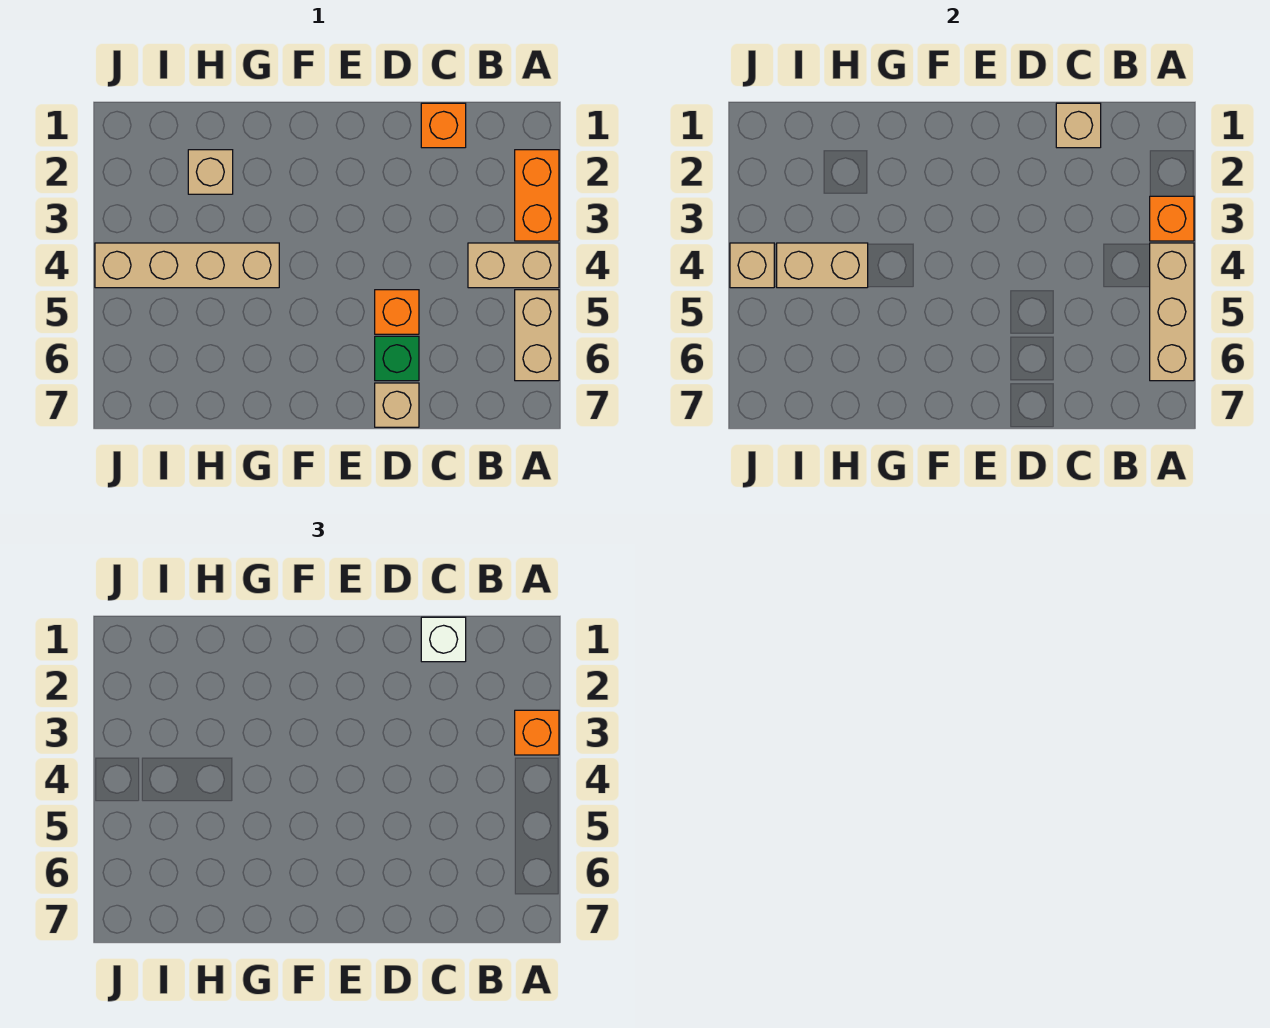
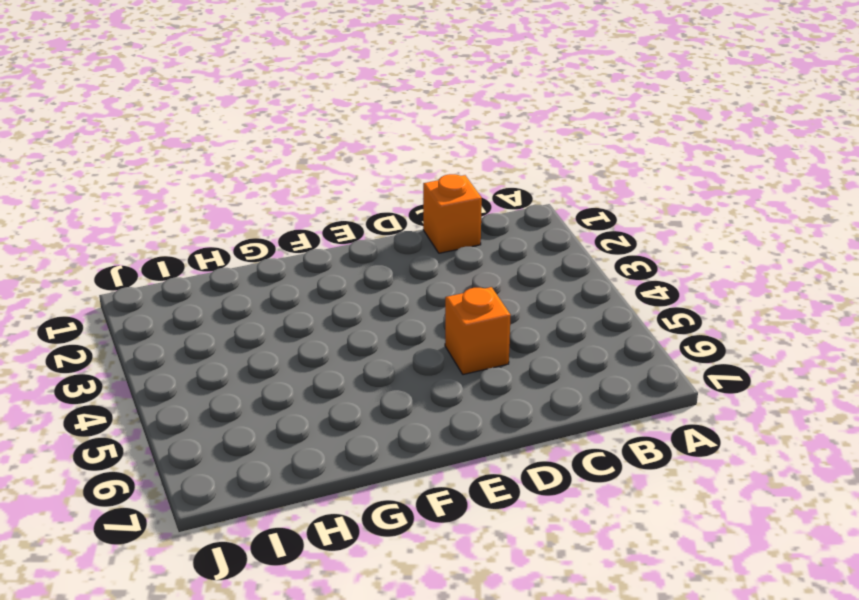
none -> orange 1x2 brick [515,150,559,241]
none -> tan 1x2 brick [468,243,559,288]
none -> tan 1x2 brick [515,290,559,381]

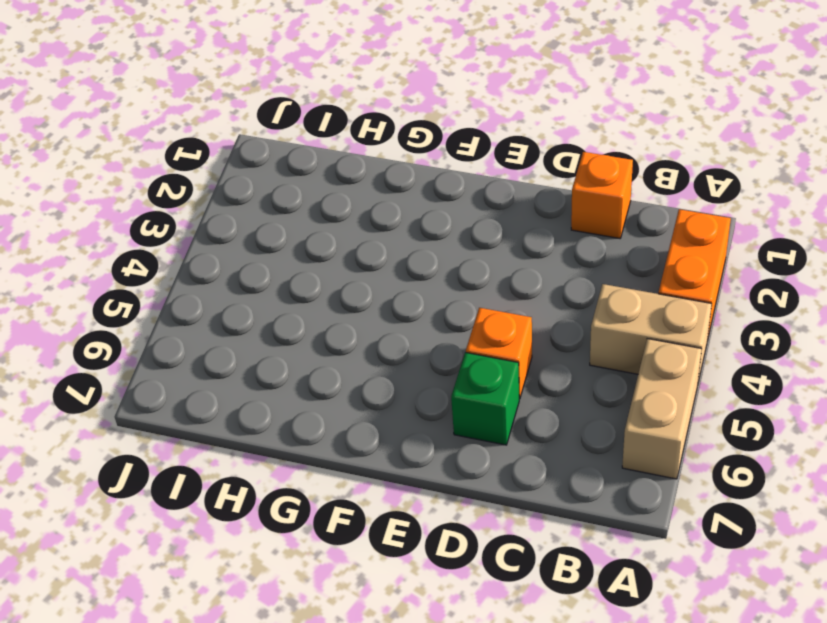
none -> tan 1x1 brick [375,383,419,427]
none -> tan 1x4 brick [95,243,279,288]
none -> tan 1x1 brick [188,150,233,194]

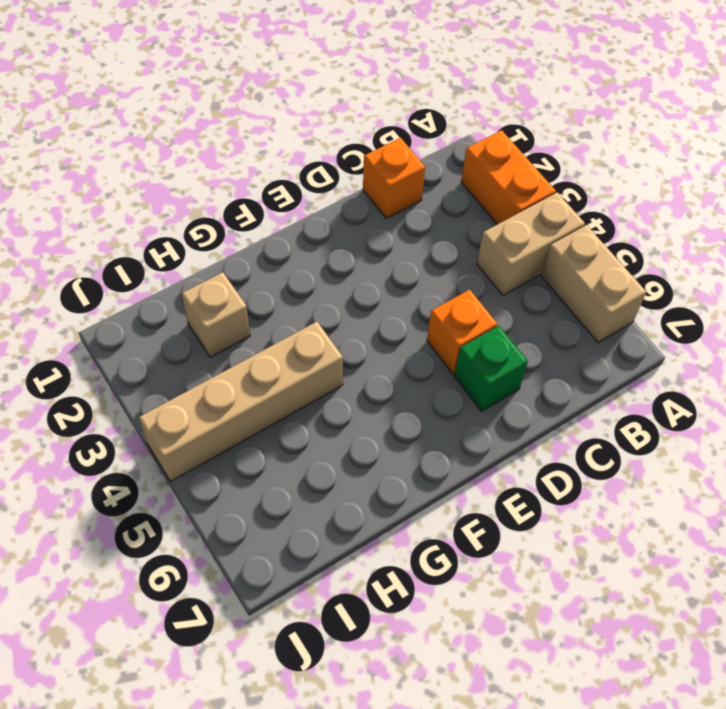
none -> tan 1x1 brick [375,383,419,427]
none -> orange 1x1 brick [1150,196,1194,241]
none -> tan 1x3 brick [1150,243,1194,381]

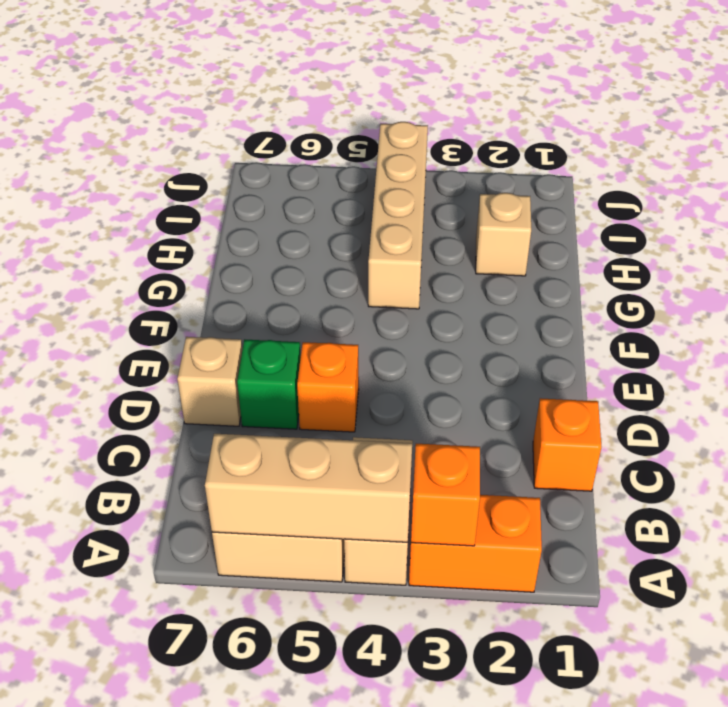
none -> tan 1x1 brick [1056,103,1101,148]
none -> tan 1x2 brick [777,243,868,288]
none -> tan 1x1 brick [730,243,774,288]

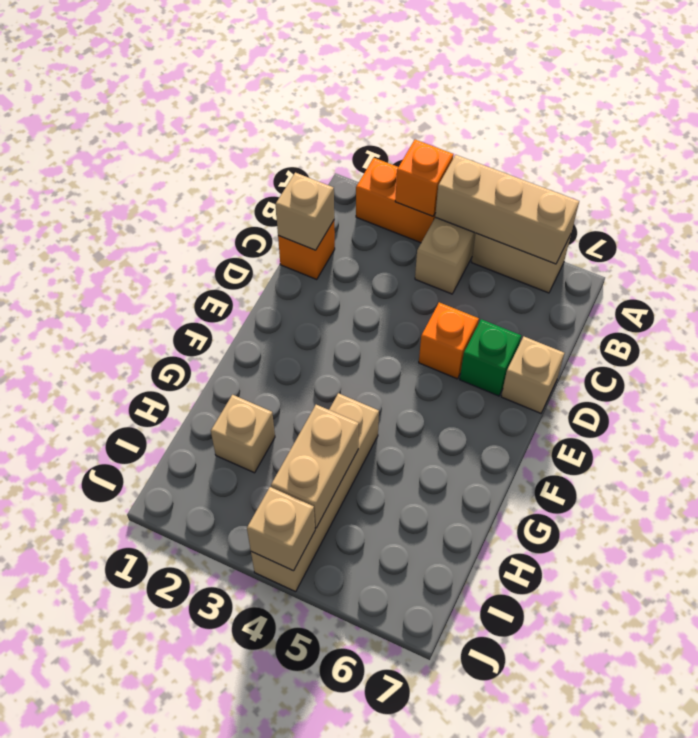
none -> orange 1x1 brick [515,710,559,755]
none -> white 1x1 brick [421,617,466,662]

